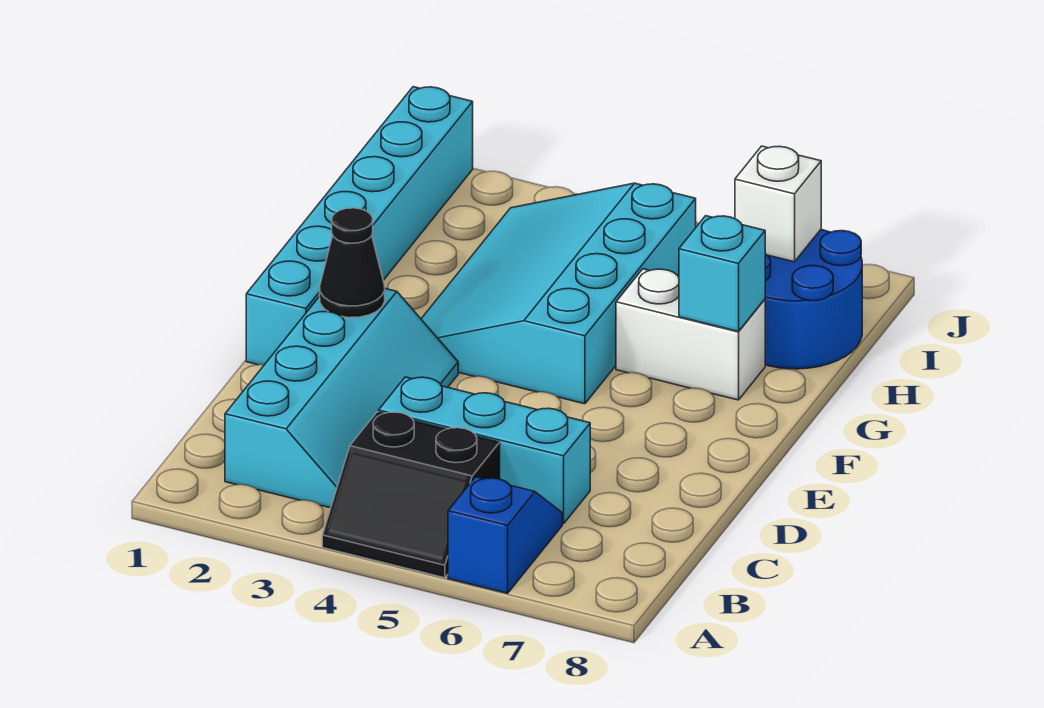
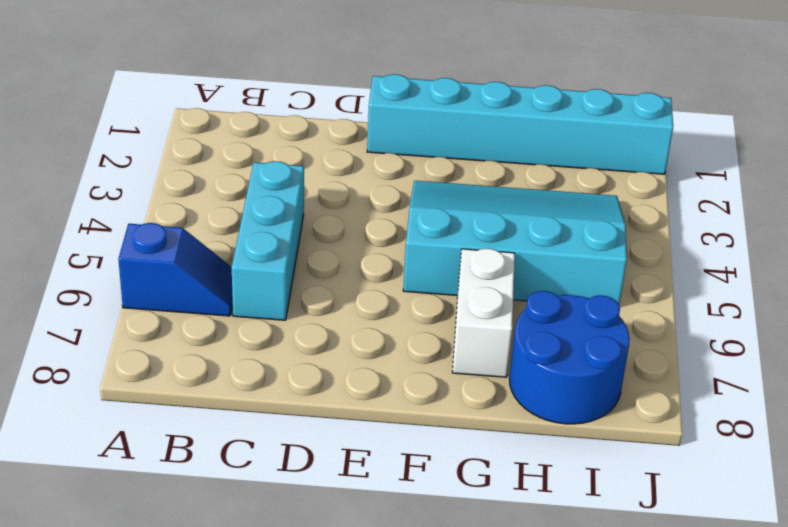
none -> black 2x2 slope [322,412,500,578]
none -> cyan 2x4 slope [225,289,458,508]

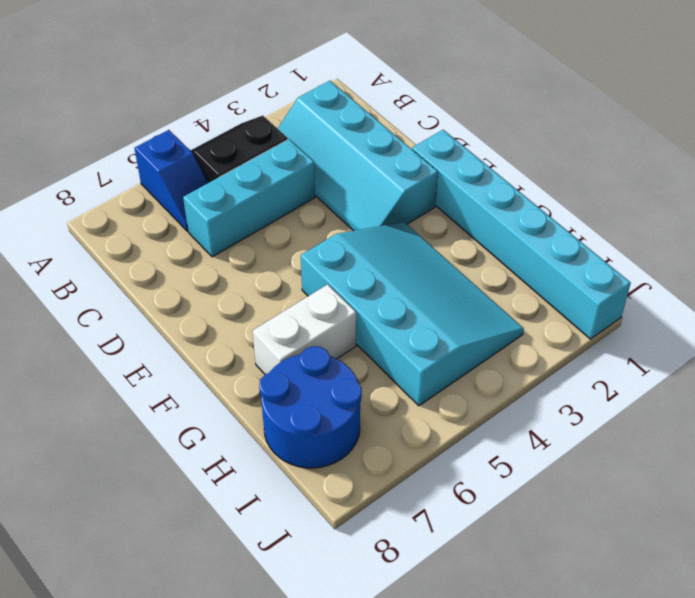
none -> black 1x1 cone [320,208,385,318]
none -> cyan 1x1 brick [679,216,765,331]

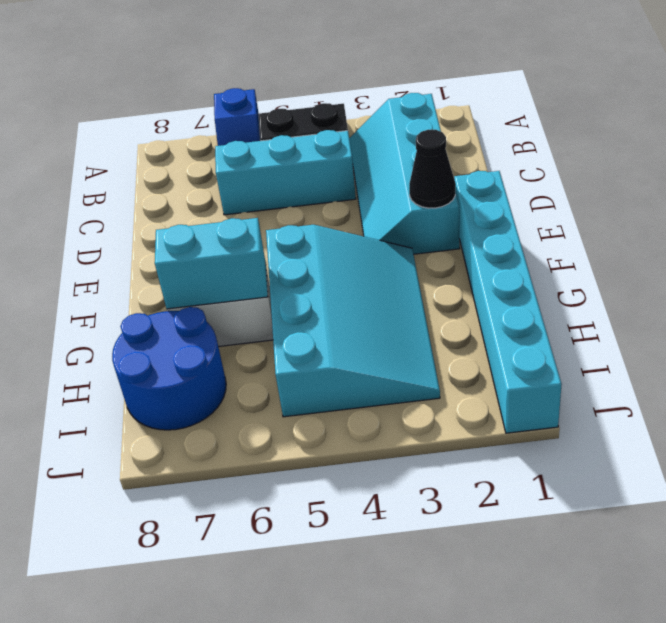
cyan 1x2 brick [155,218,268,309] -> cyan 1x1 brick [679,216,765,331]
none -> white 1x1 brick [735,146,821,262]

